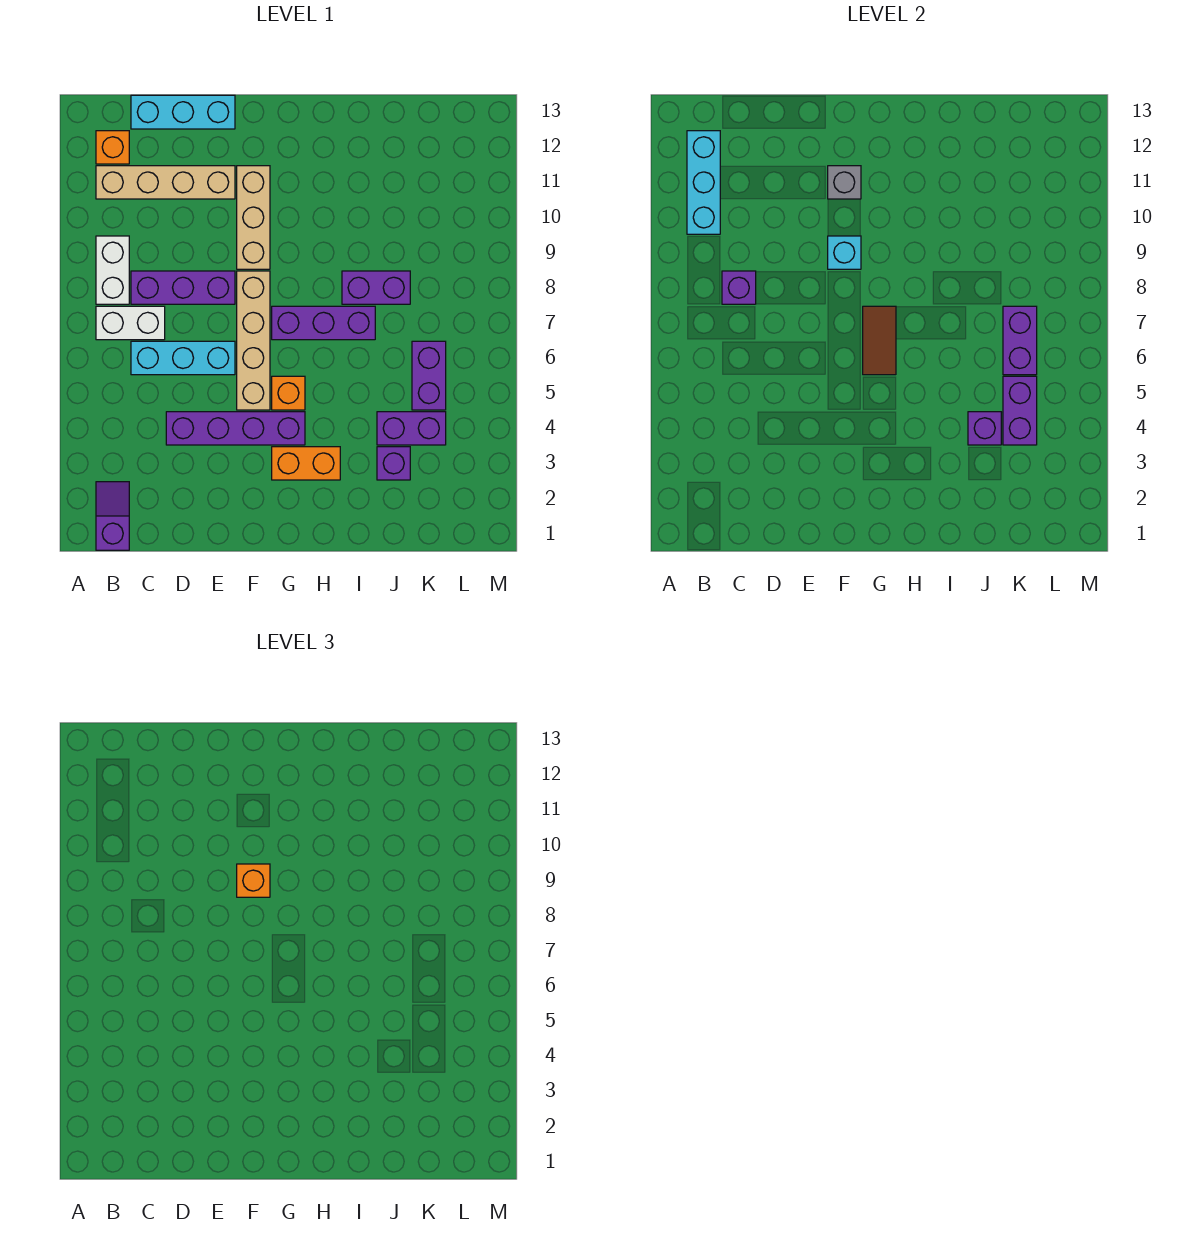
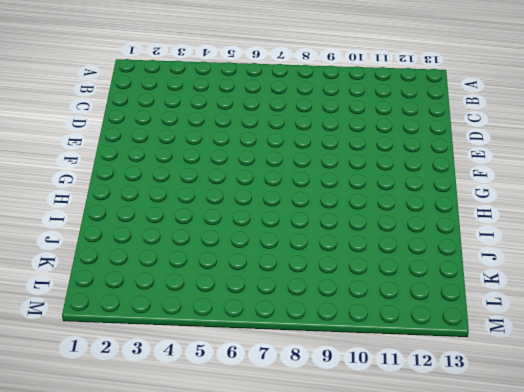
none -> purple 1x2 slope [96,482,129,550]
none -> white 1x2 brick [96,306,165,340]
none -> white 1x2 brick [96,236,129,304]

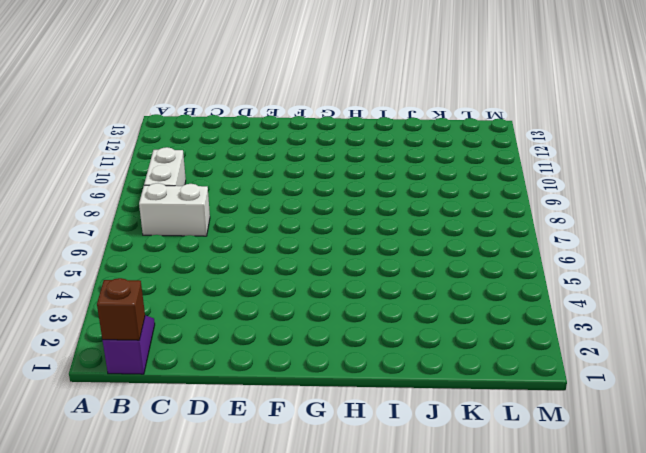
brown 1x1 brick [97,278,145,340] -> none
none -> tan 1x4 brick [96,166,235,199]
none -> orange 1x1 brick [96,131,129,164]
none -> cyan 1x3 brick [131,341,235,375]

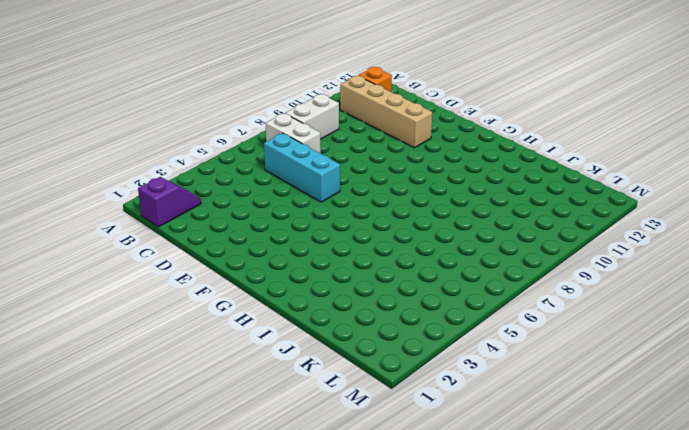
none -> purple 1x3 brick [131,271,235,304]
none -> cyan 1x3 brick [131,95,235,129]
none -> purple 1x4 brick [166,412,305,445]

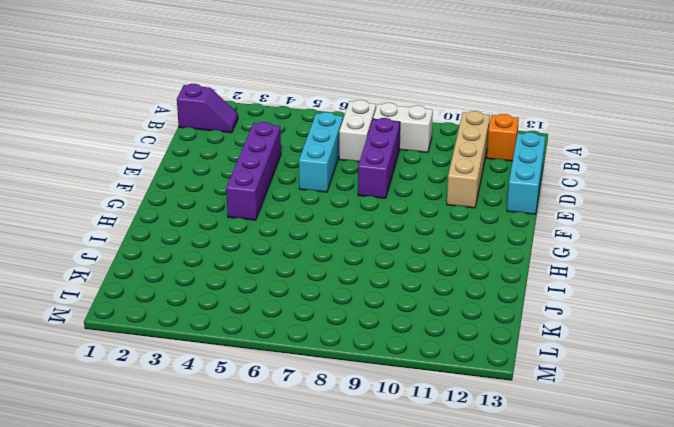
none -> tan 1x4 brick [237,271,270,410]
none -> tan 1x3 brick [237,166,270,269]
none -> orange 1x2 brick [272,447,340,480]

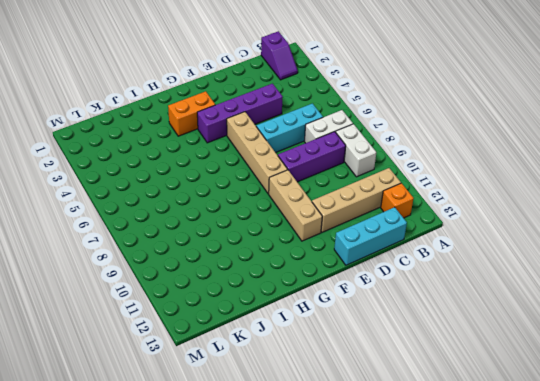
none -> orange 1x1 brick [272,376,305,410]
none -> purple 1x3 brick [272,306,375,340]
none -> purple 1x2 brick [342,271,410,304]

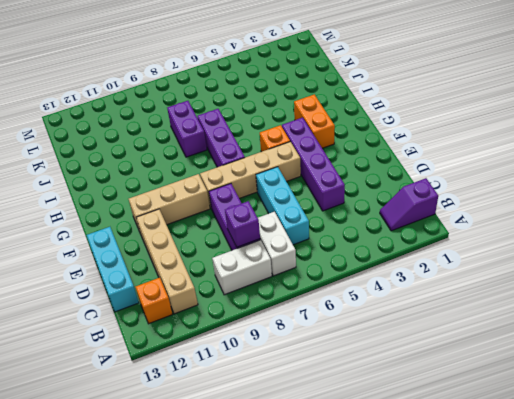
none -> purple 1x1 brick [377,447,410,480]
none -> purple 1x2 brick [377,412,446,445]
none -> purple 1x2 brick [412,341,446,410]

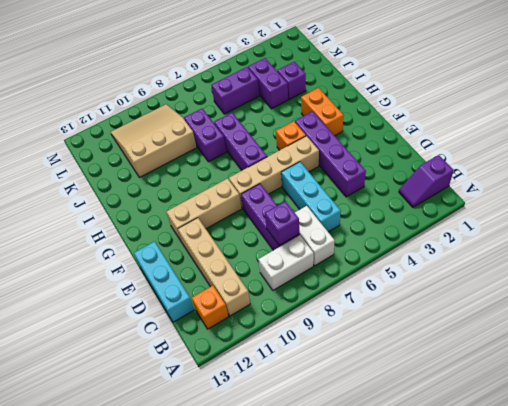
tan 3x3 slope [111,104,197,177] -> none
none -> cyan 1x3 brick [687,131,720,234]
none -> cyan 1x1 brick [828,236,861,269]
none -> grey 1x1 brick [828,166,861,199]

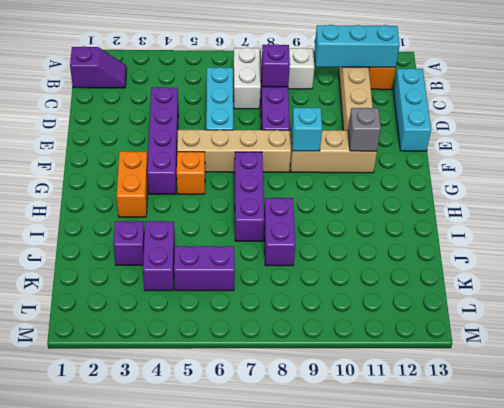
none -> brown 1x2 tile [863,306,896,375]
none -> purple 1x1 brick [968,412,1001,445]
none -> purple 1x2 brick [1003,376,1037,445]

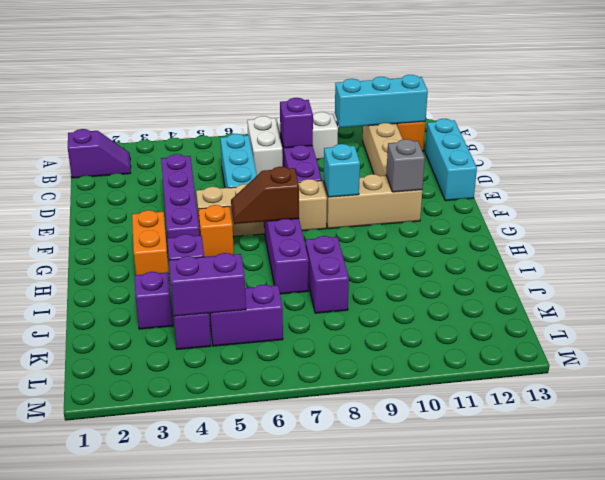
brown 1x2 slope [231,167,299,224] -> brown 1x2 tile [863,306,896,375]
none -> purple 1x2 brick [1003,306,1037,375]
none -> orange 1x1 brick [237,864,270,897]

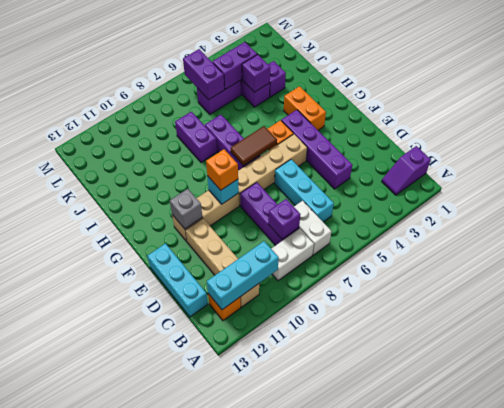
purple 1x2 brick [183,49,224,100] -> purple 1x2 brick turned to [1003,306,1037,375]

